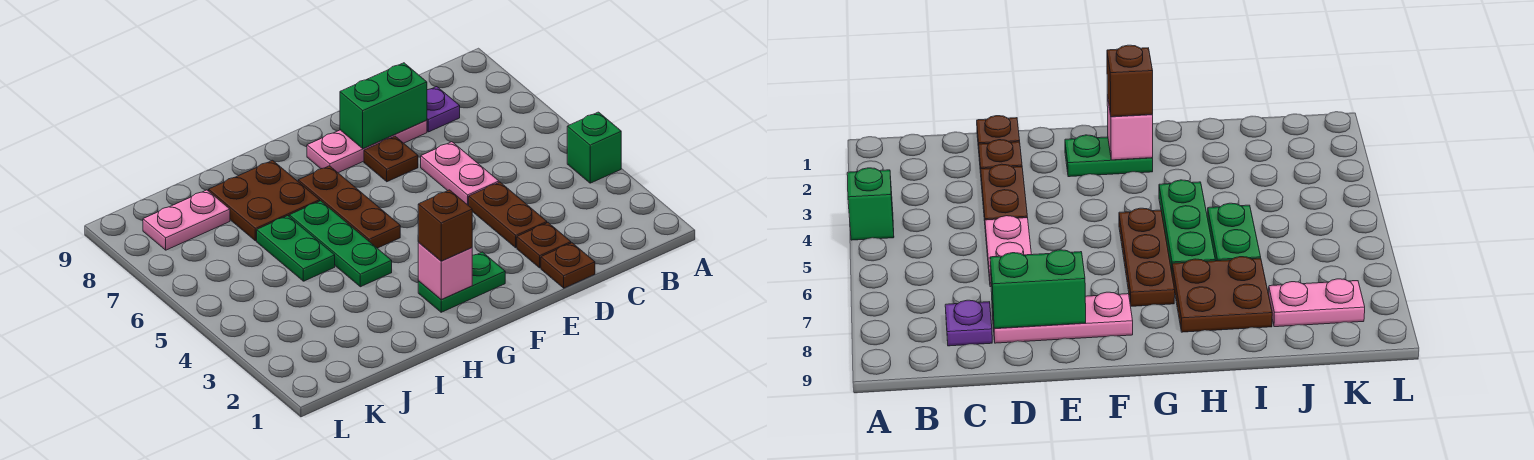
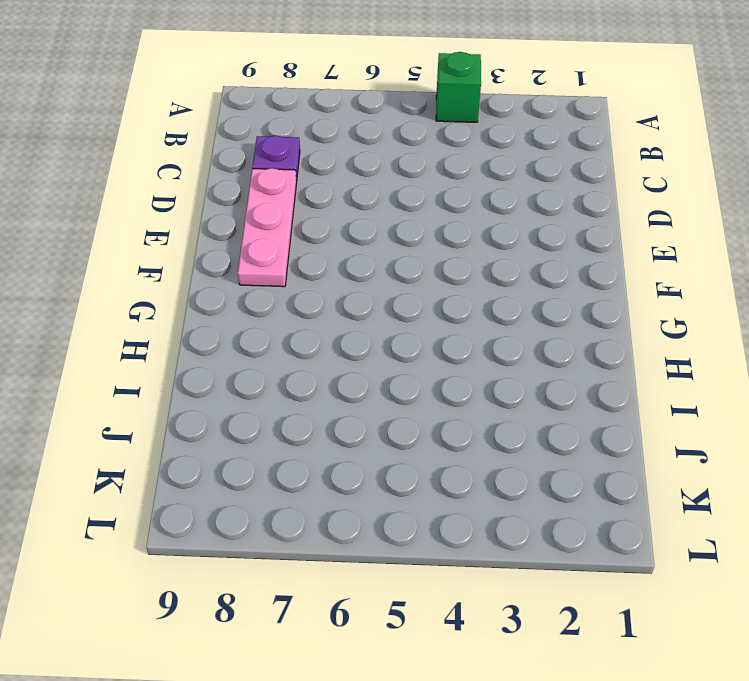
none -> brown 1x1 plate [541,243,595,288]
none -> brown 1x1 plate [517,223,571,268]
none -> brown 1x2 plate [469,182,547,248]

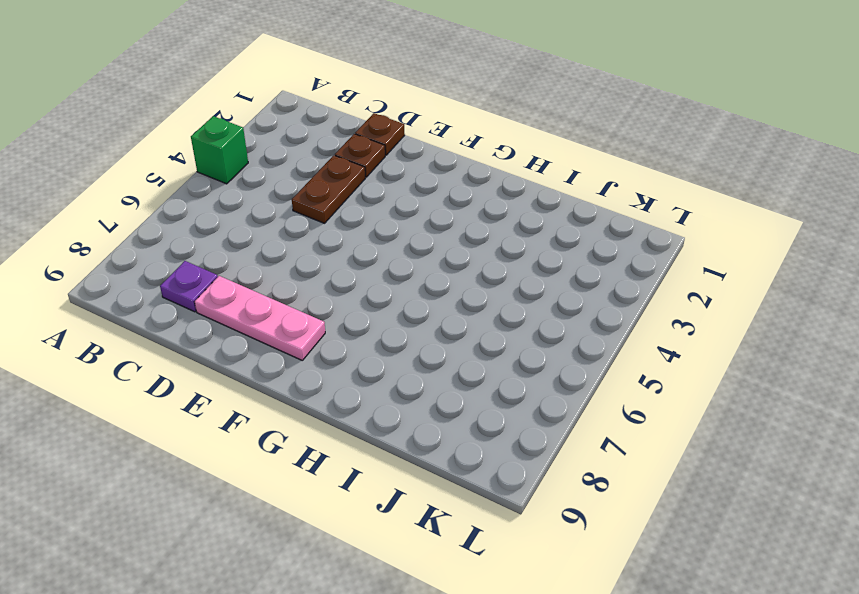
none -> pink 1x2 plate [421,142,499,206]
none -> brown 1x1 plate [364,136,418,182]
none -> green 1x2 plate [418,252,505,312]

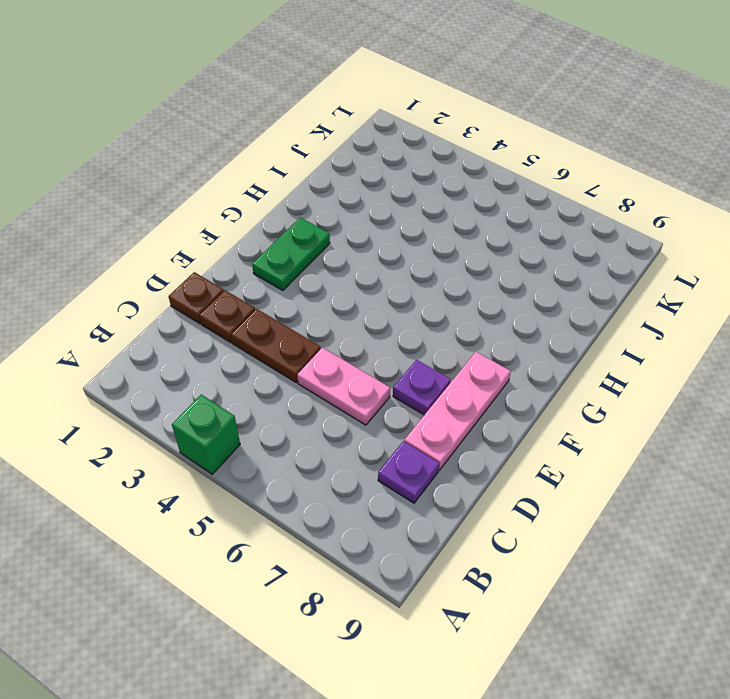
purple 1x1 plate [393,360,451,415] -> brown 1x1 plate [364,136,418,182]
none -> brown 1x3 plate [298,166,400,248]
none -> green 1x3 plate [289,201,392,287]
none -> brown 2x2 plate [209,160,320,241]

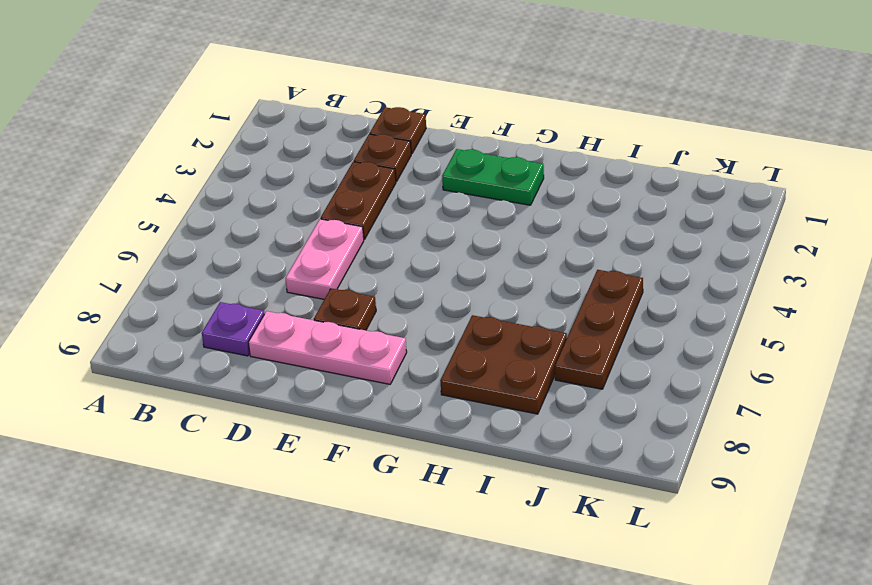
brown 1x3 plate [555,270,643,389] -> brown 1x3 plate moved to [298,166,400,248]
none -> green 1x1 brick [567,112,621,183]
none -> green 1x3 plate [289,201,392,287]
none -> green 1x2 plate [257,216,335,281]

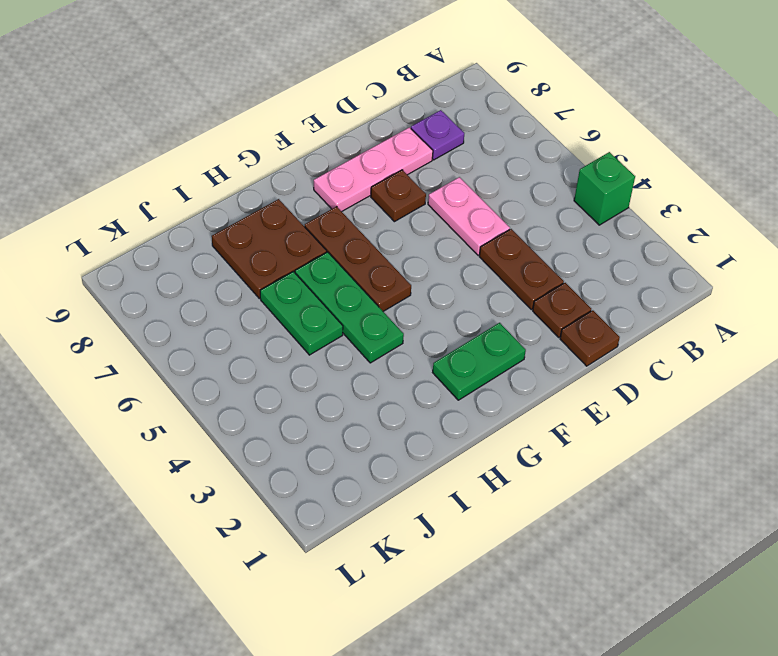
none -> pink 1x2 plate [143,190,230,250]
none -> green 1x2 brick [340,63,427,149]
none -> pink 1x1 brick [418,243,472,300]

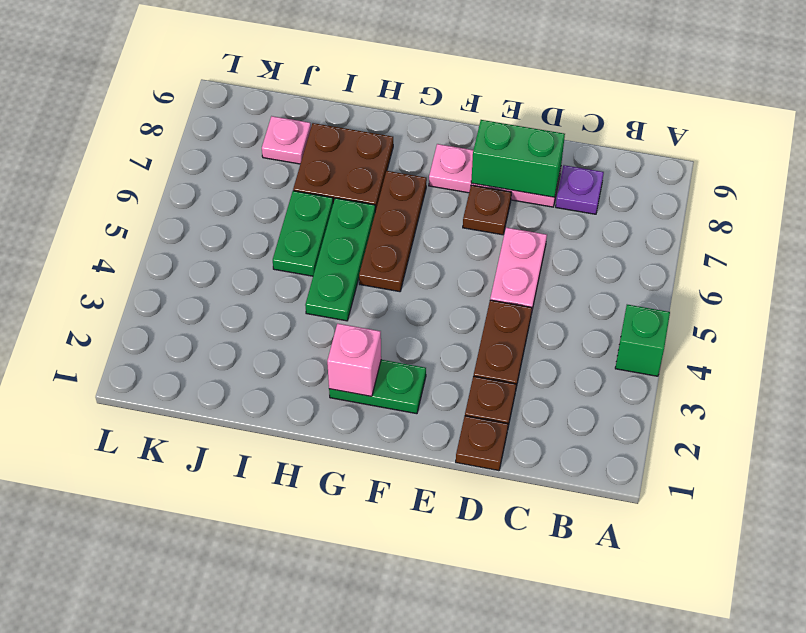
pink 1x1 plate [262,116,311,164] -> pink 1x2 plate [143,190,230,250]
none -> brown 1x1 brick [418,190,472,261]

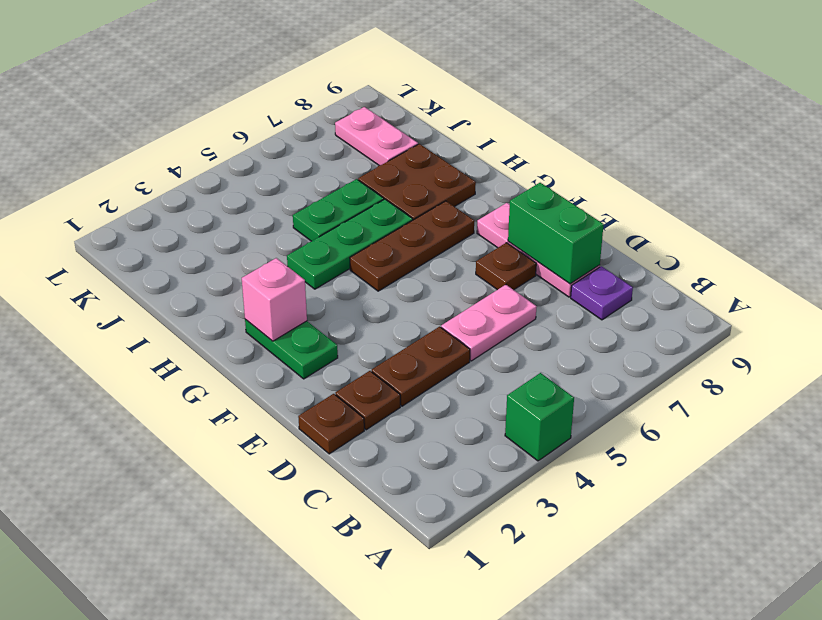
none -> brown 1x1 brick [418,190,472,261]

